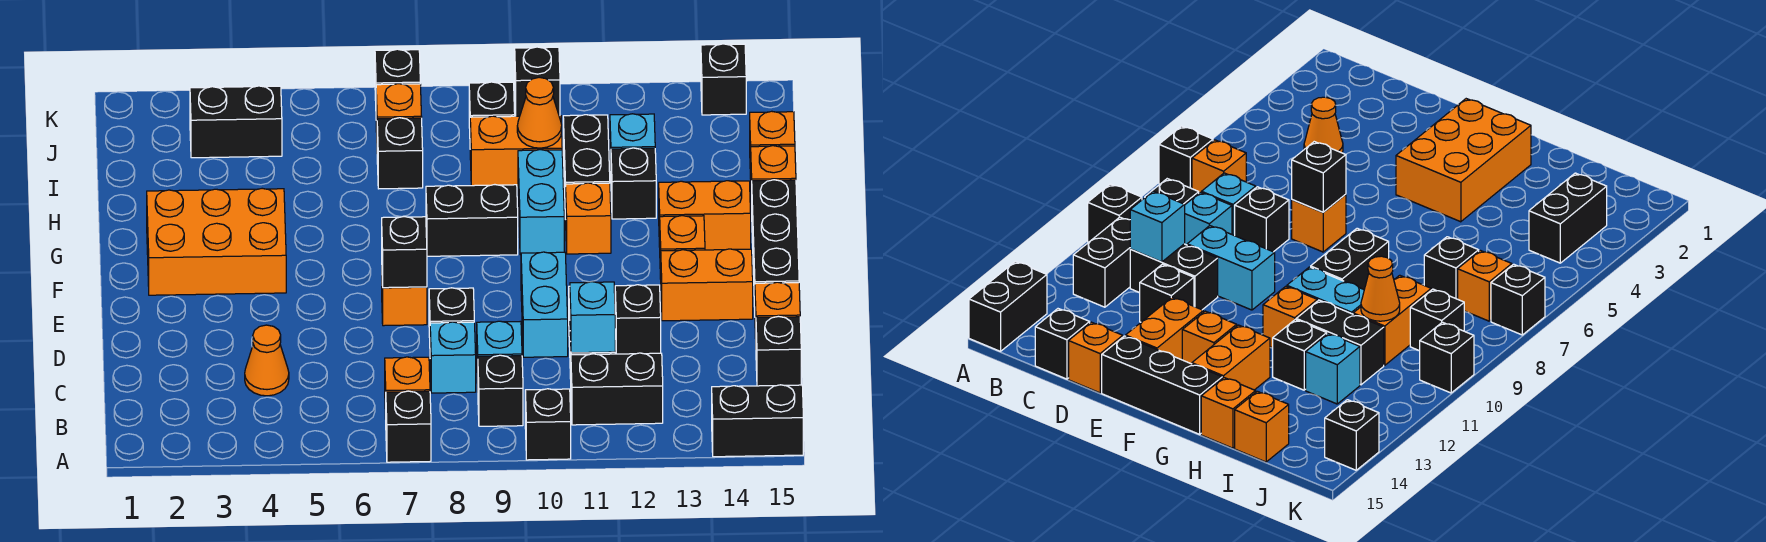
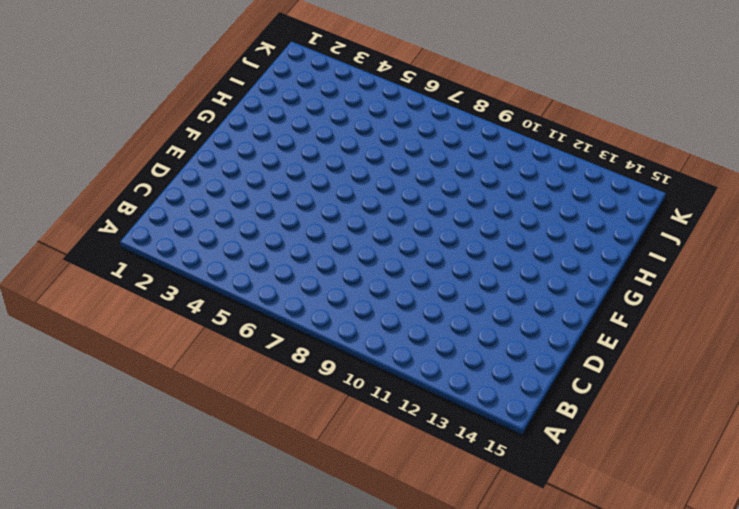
none -> black 1x1 brick [386,391,431,462]
none -> black 1x1 brick [525,389,571,460]
none -> black 1x2 brick [712,385,803,457]
none -> orange 1x1 brick [385,357,430,419]

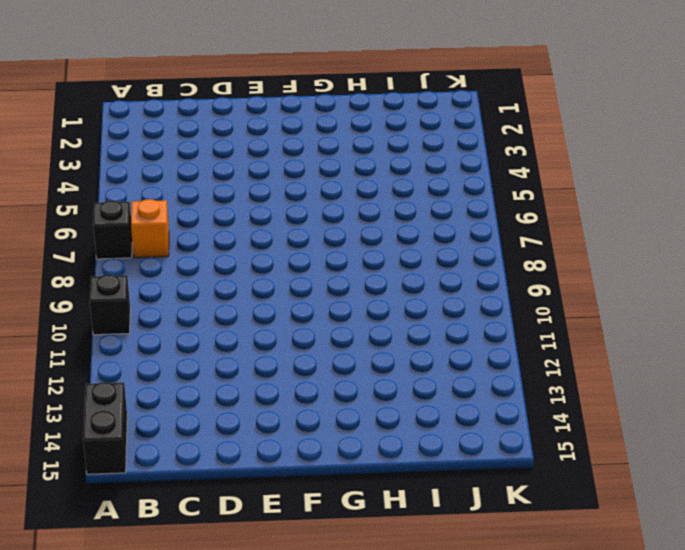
none -> black 1x1 brick [478,355,523,426]
none -> black 1x2 brick [571,353,663,425]
none -> orange 1x1 cone [245,325,289,396]
none -> cyan 1x1 brick [430,322,476,393]

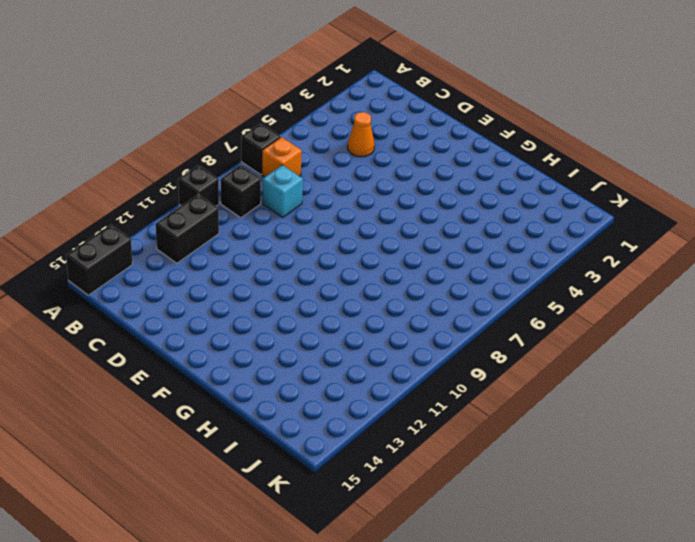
none -> cyan 1x1 brick [477,321,522,383]
none -> black 1x2 brick [1130,244,1218,310]
none -> black 1x1 brick [756,316,801,386]
none -> black 1x1 brick [429,288,474,338]

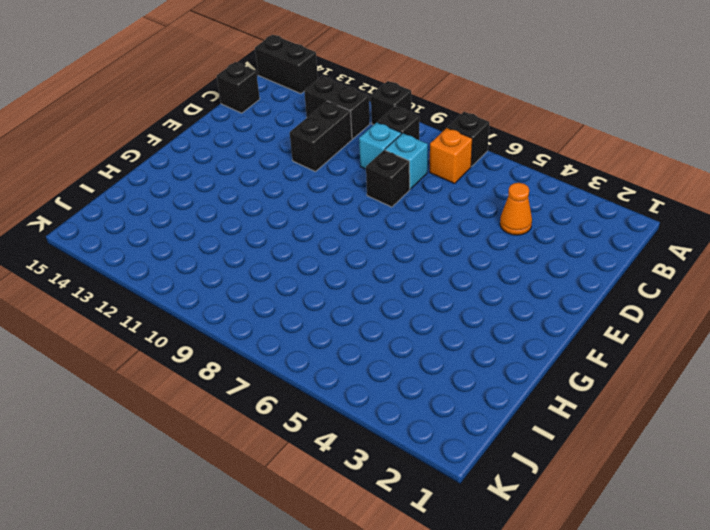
none -> cyan 1x2 brick [521,252,568,357]
none -> black 1x1 brick [615,285,661,354]
none -> orange 1x1 brick [755,282,800,339]
none -> orange 1x1 brick [382,286,427,326]

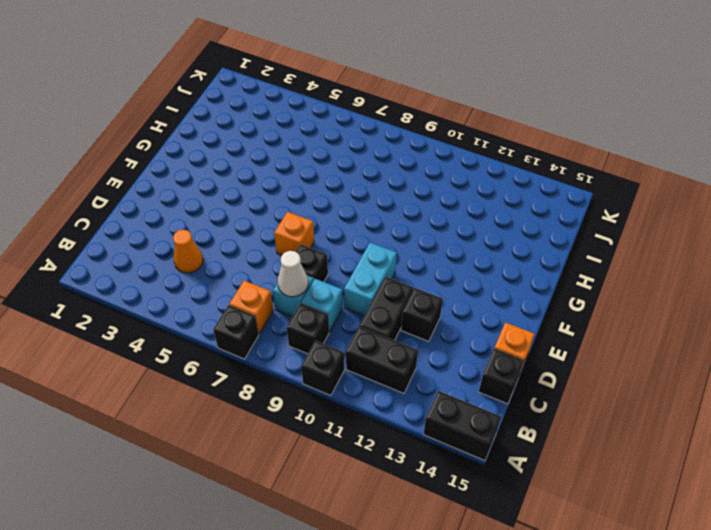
white 1x1 cone [278,251,308,297] -> none
none -> orange 1x2 brick [661,249,753,321]
none -> black 1x3 brick [752,180,799,307]
none -> orange 2x3 brick [147,188,286,295]
none -> orange 1x1 brick [660,216,705,279]

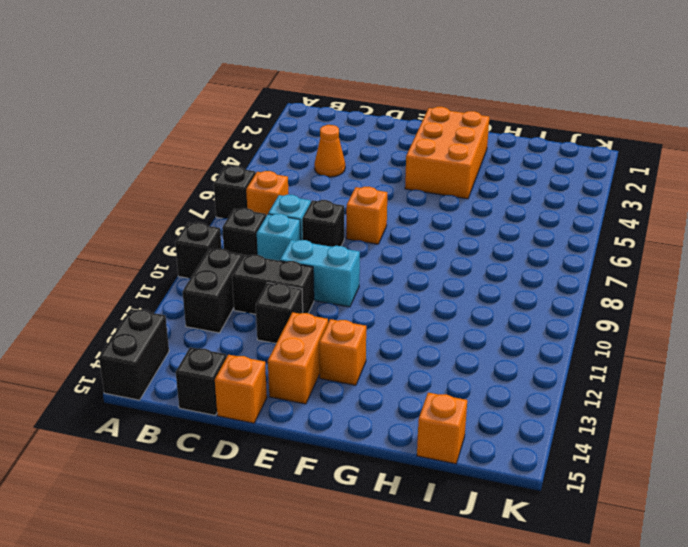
none -> black 1x3 brick [752,180,799,307]
none -> black 1x2 brick [426,185,518,256]
none -> cyan 1x2 brick [518,150,564,255]
none -> orange 1x1 brick [566,183,611,254]

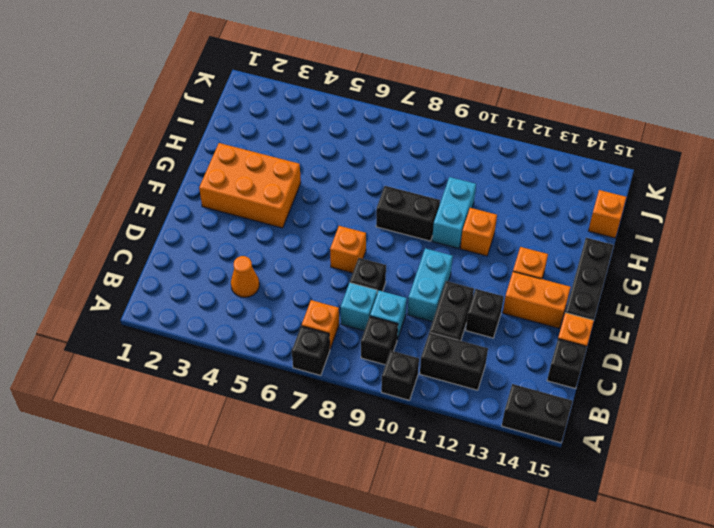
none -> orange 1x2 brick [659,181,751,250]
none -> black 1x2 brick [563,115,610,219]
none -> black 1x1 brick [611,148,656,219]
none -> orange 1x1 brick [751,146,796,211]

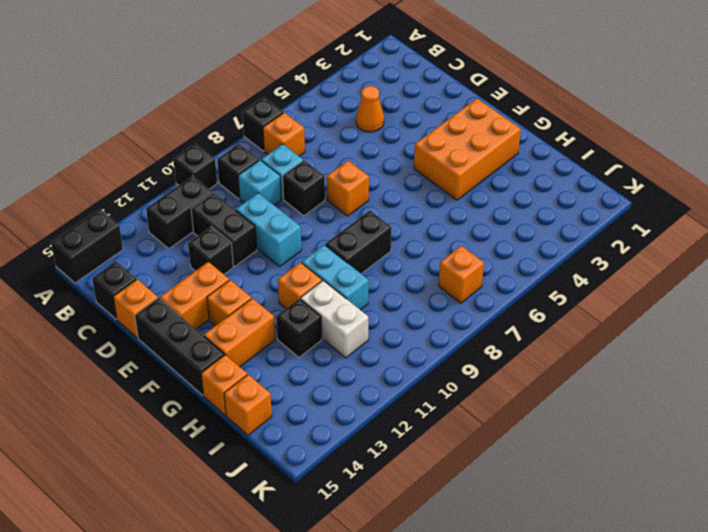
white 1x2 brick [301,281,368,358] -> black 1x2 brick [563,115,610,219]
none -> black 1x1 brick [377,118,423,189]
none -> orange 1x2 brick [470,116,562,186]
none -> cyan 1x1 brick [610,114,655,170]
none -> black 1x2 brick [190,86,282,158]

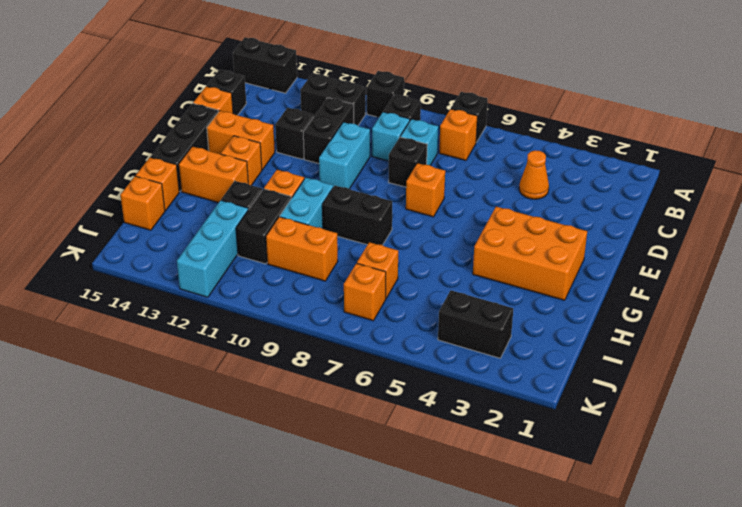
orange 1x1 brick [357,242,398,298] -> black 1x1 brick [377,118,423,189]
cyan 1x3 brick [177,200,248,297] -> cyan 1x1 brick [610,114,655,170]
none -> black 1x1 brick [469,82,515,128]
none -> black 1x1 brick [375,49,420,101]
none -> black 1x1 brick [515,47,560,116]
none -> black 1x1 brick [701,44,746,115]

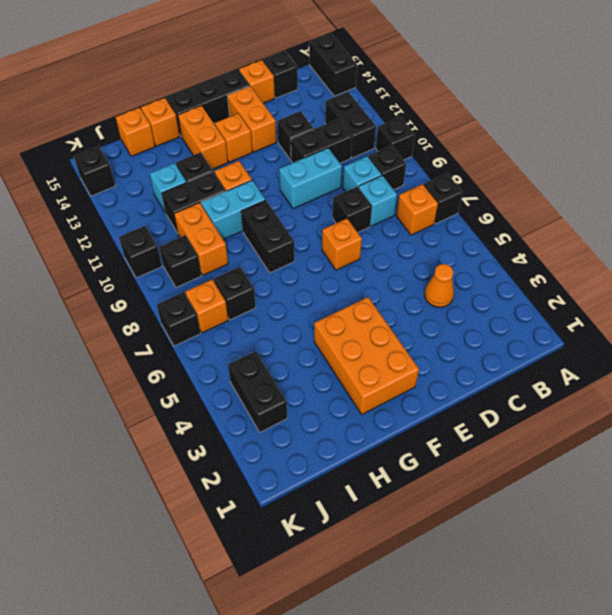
none -> cyan 1x1 brick [570,282,615,353]
none -> black 1x1 brick [382,217,427,288]
none -> orange 1x1 cone [517,77,562,148]

